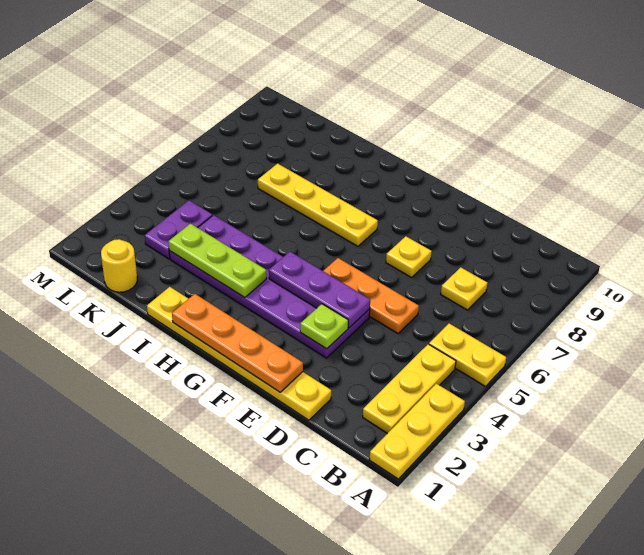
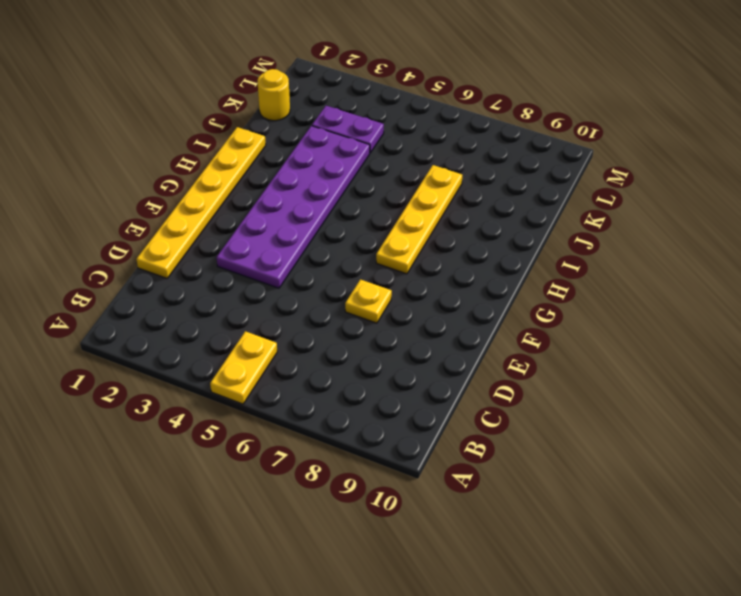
none -> yellow 1x3 plate [369,384,465,479]
none -> yellow 1x3 plate [363,344,456,433]
none -> yellow 1x1 plate [441,267,487,310]

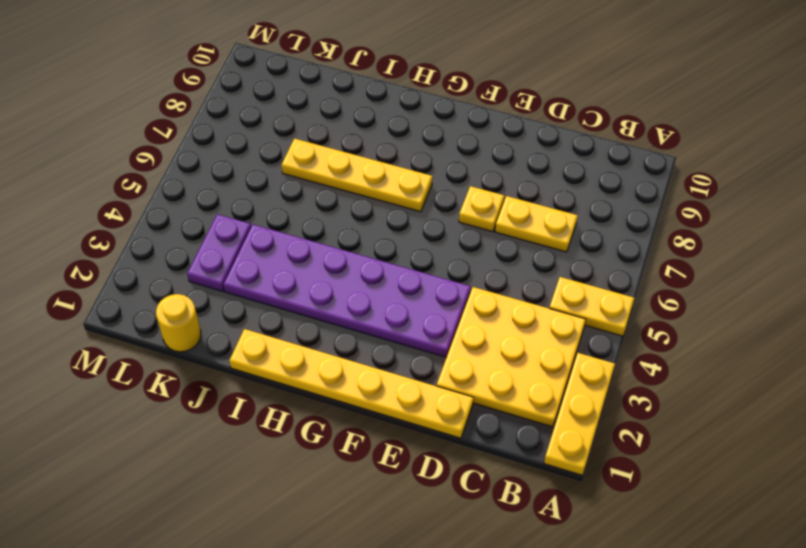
yellow 3x3 plate [437,287,586,427] -> yellow 1x3 plate [363,344,456,433]
yellow 1x2 plate [495,196,578,252] -> yellow 1x1 plate [441,267,487,310]
none -> orange 1x3 plate [324,258,419,333]
none -> orange 1x4 plate [172,294,303,392]
none -> lime 1x1 plate [300,304,348,349]

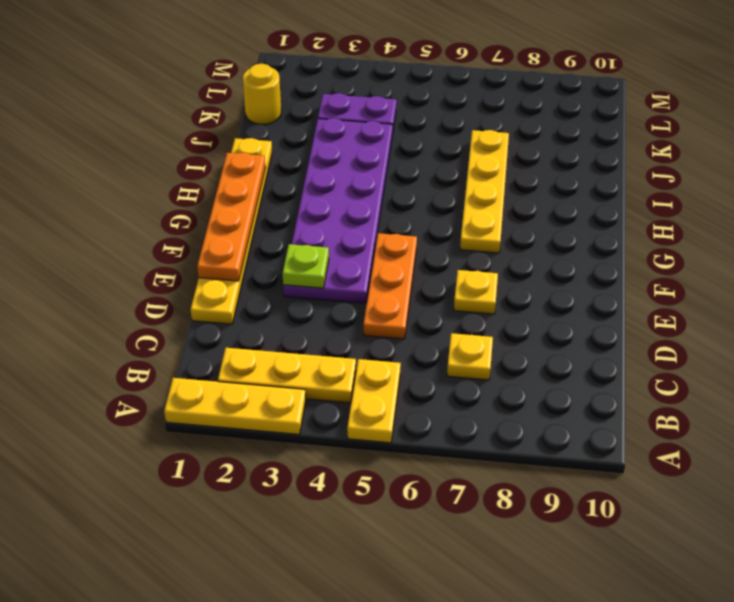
none -> purple 1x3 plate [269,252,370,328]
none -> lime 1x3 plate [168,224,267,298]

